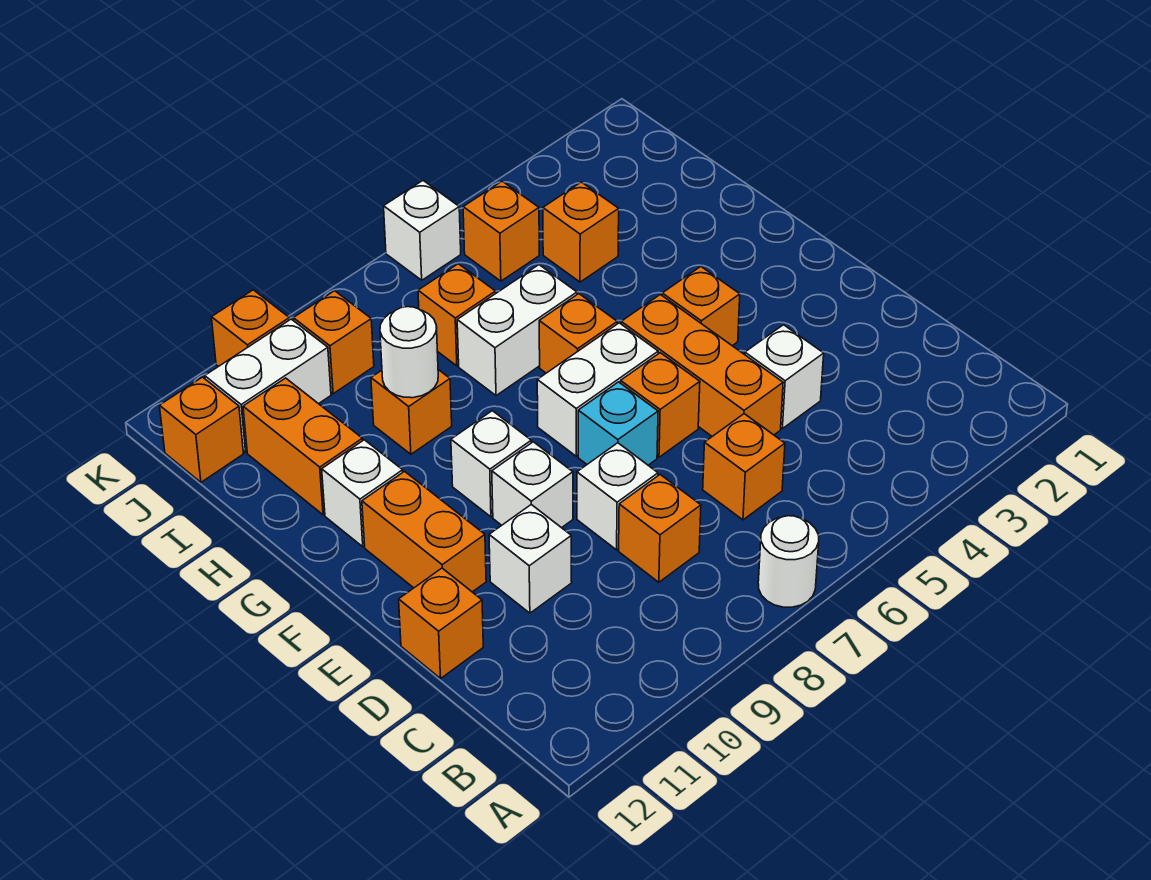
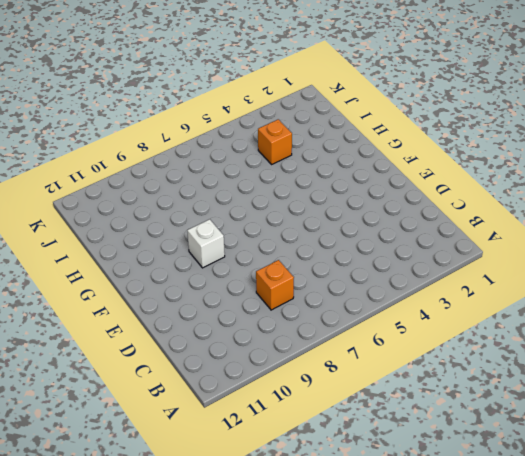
none -> white 1x1 round brick [758,516,819,607]
none -> orange 1x1 brick [703,414,785,520]
none -> white 1x1 brick [745,325,824,429]

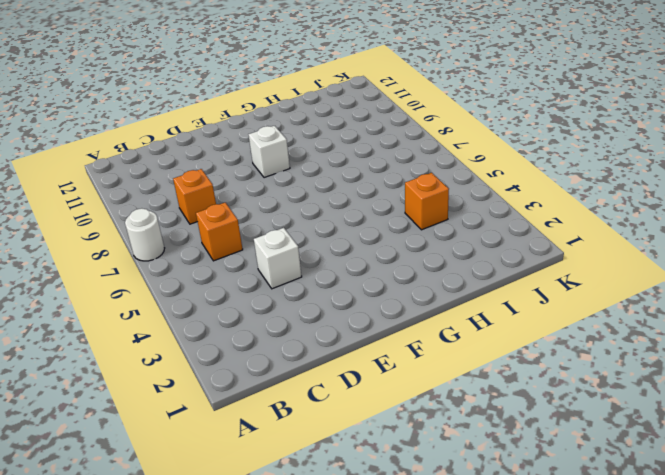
none -> orange 1x3 brick [621,294,783,436]
none -> white 1x1 brick [577,443,658,550]
none -> white 1x1 brick [489,505,572,613]

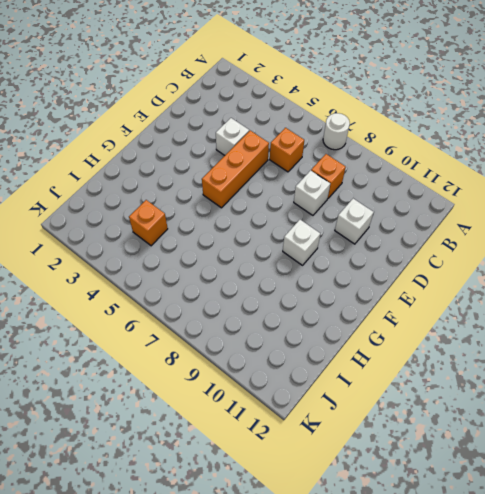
none -> orange 1x1 brick [399,568,483,678]
none -> orange 1x1 brick [621,353,700,457]
none -> cyan 1x1 brick [578,382,658,465]

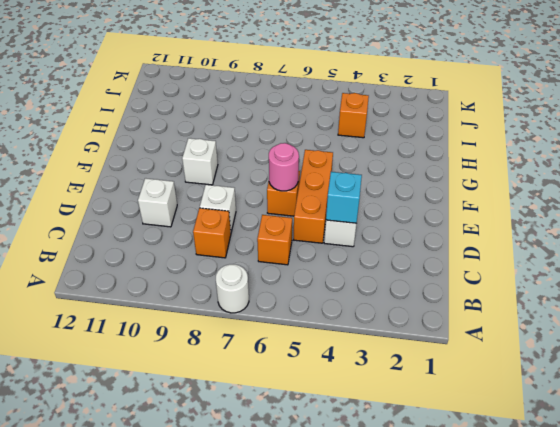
cyan 1x1 brick [326,172,362,223] -> cyan 1x1 brick moved to [578,382,658,465]
pink 1x1 round brick [269,143,299,191] -> none
none -> orange 1x1 brick [399,568,483,678]
none -> white 1x1 brick [492,442,573,528]
none -> orange 1x2 brick [362,471,486,592]

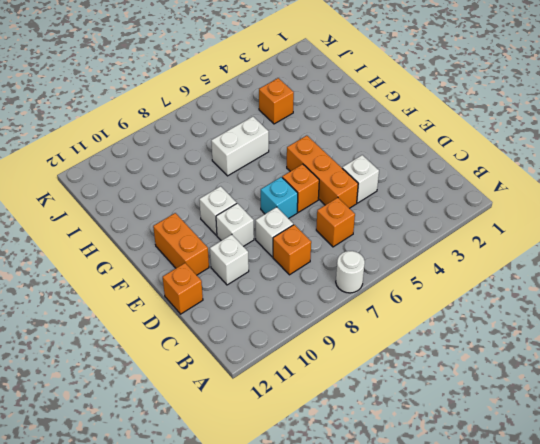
none -> orange 1x1 brick [662,267,740,346]
none -> white 1x2 brick [537,323,658,456]
none -> orange 1x1 brick [539,294,617,373]

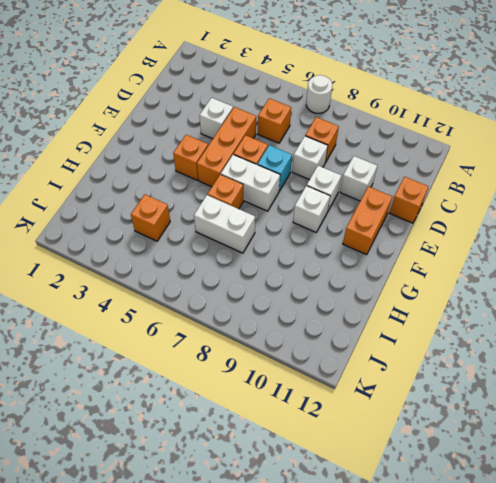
none -> white 1x1 brick [322,440,403,547]
none -> orange 1x1 brick [371,370,452,454]
none -> orange 1x2 brick [243,378,363,515]

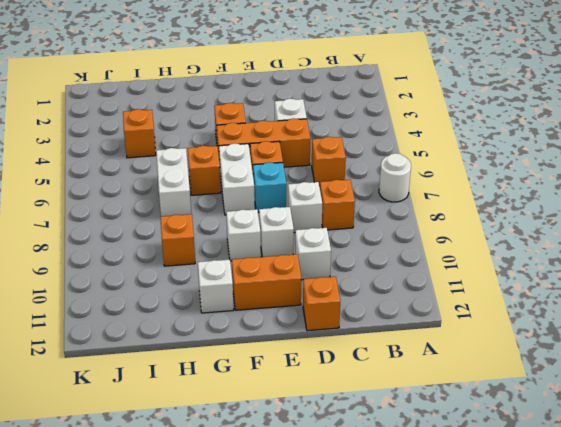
none -> orange 1x2 brick [243,378,363,515]
none -> orange 1x1 brick [418,264,496,366]
none -> orange 1x1 brick [463,181,539,281]

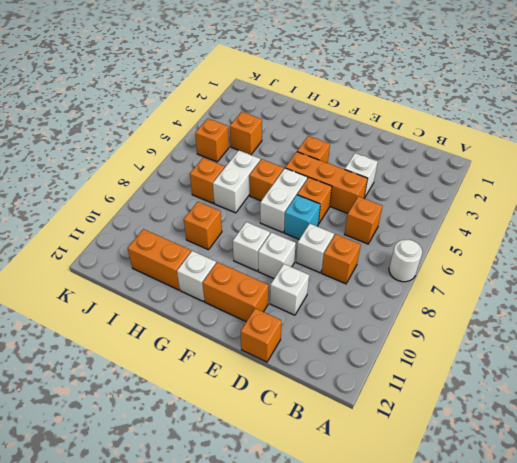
none -> orange 1x1 brick [293,291,374,394]
none -> white 1x2 brick [205,319,331,452]
none -> orange 1x1 brick [159,377,243,482]

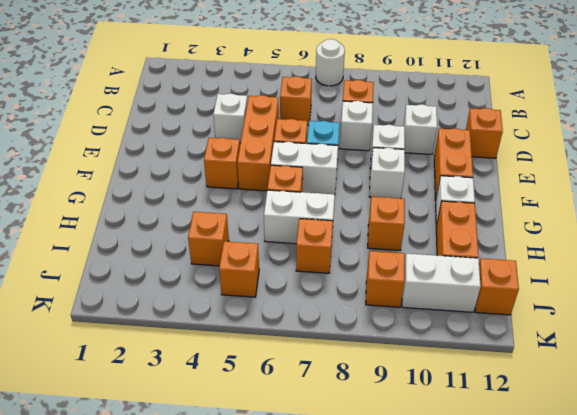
none -> white 1x1 brick [384,181,461,280]
none -> orange 1x1 brick [212,290,290,367]
none -> white 1x1 round brick [380,307,438,398]

